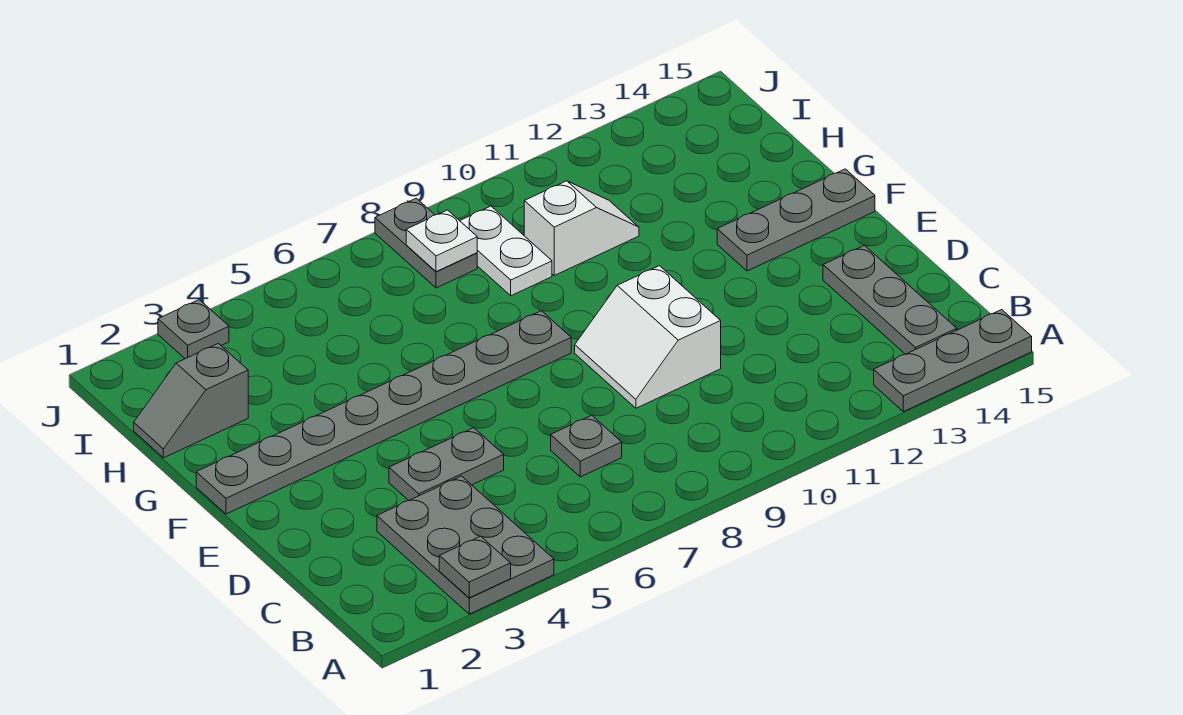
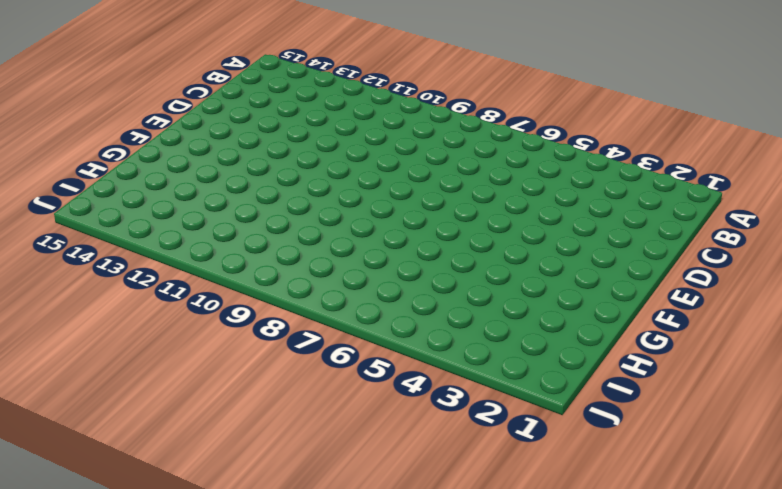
none -> grey 2x3 plate [377,476,554,614]
none -> grey 1x3 plate [874,310,1032,412]
none -> grey 1x3 plate [823,245,957,354]

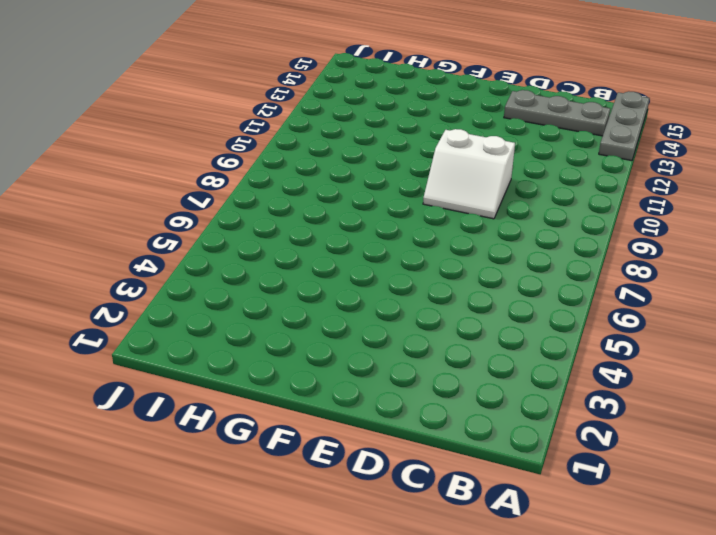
none -> grey 2x3 plate [377,476,554,614]
none -> grey 1x1 plate [551,415,622,477]
none -> grey 1x2 plate [389,428,504,501]

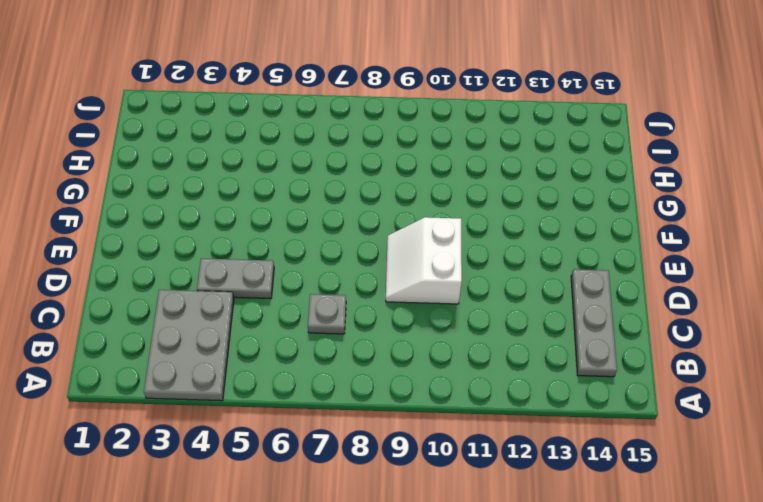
none -> grey 1x3 plate [874,310,1032,412]
none -> grey 1x8 plate [196,311,571,514]
none -> grey 1x3 plate [717,169,875,271]

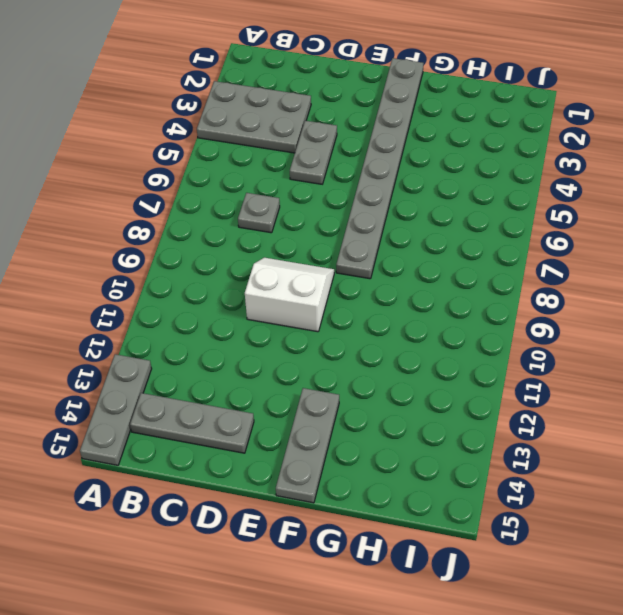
none -> grey 1x2 slope [134,343,248,458]
none -> white 1x2 plate [460,206,552,296]
none -> white 1x2 slope [524,181,639,275]

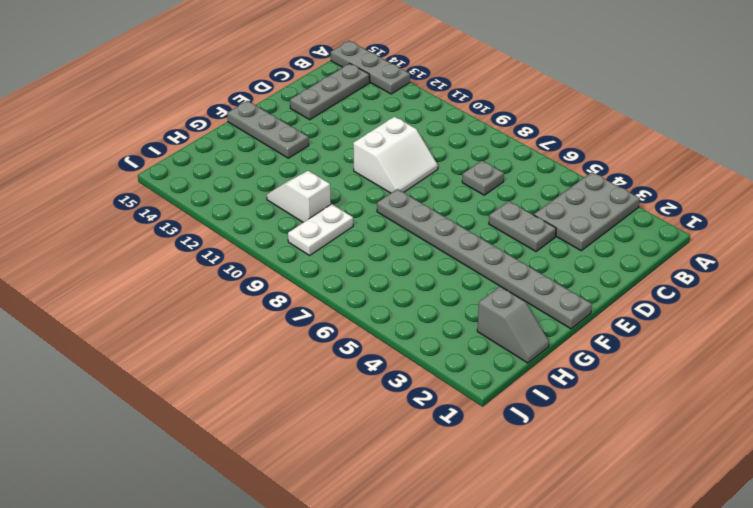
none -> grey 1x2 plate [375,198,477,288]
none -> grey 1x1 plate [158,300,229,359]
none -> grey 1x1 plate [439,536,511,598]

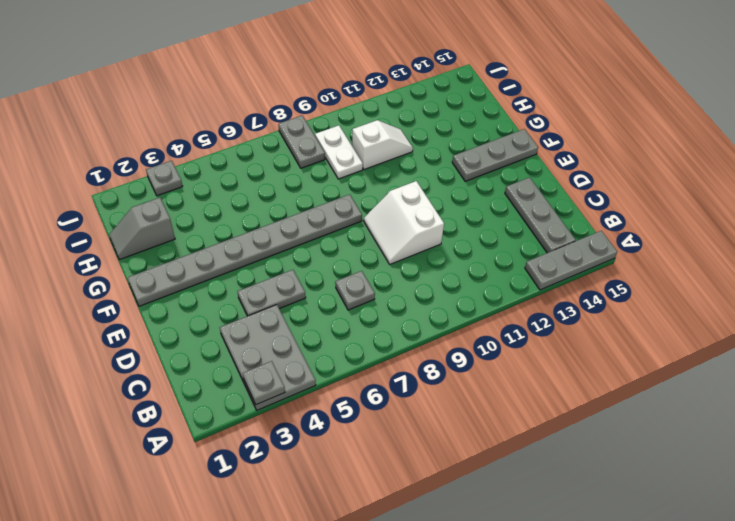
none -> white 1x1 plate [406,210,477,272]

